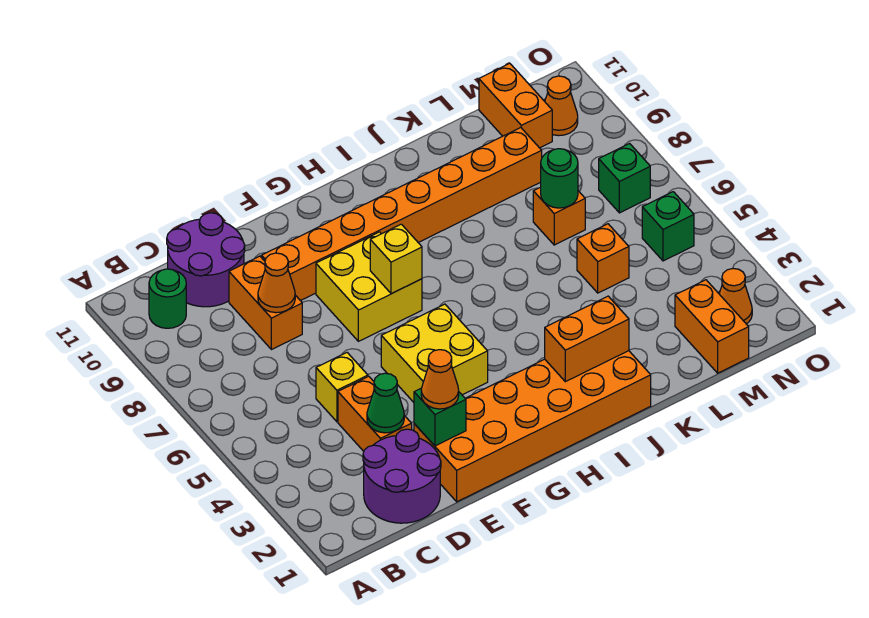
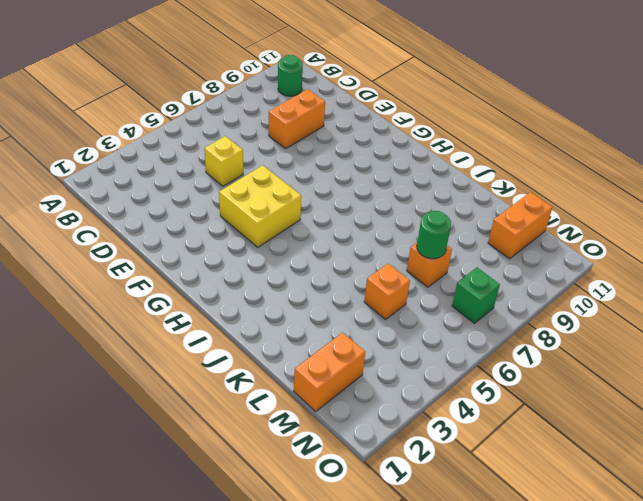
none -> purple 2x2 round brick [363,429,441,523]
none -> purple 2x2 round brick [167,213,245,307]
none -> orange 1x2 brick [338,376,412,451]

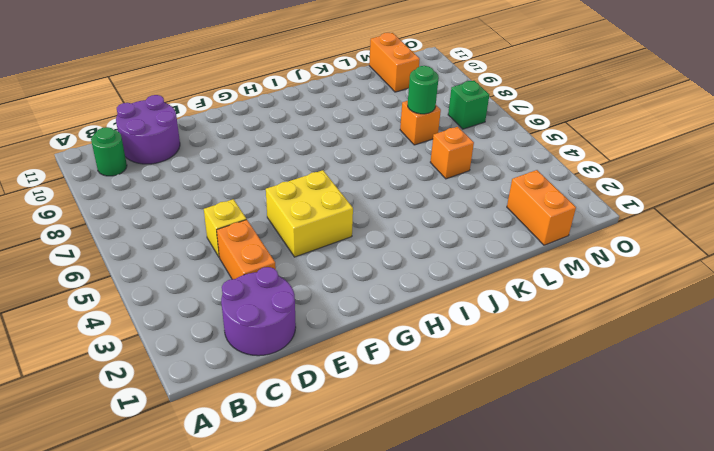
none -> orange 1x2 brick [229,256,302,350]
none -> orange 2x6 brick [414,351,651,502]
none -> orange 1x8 brick [261,128,542,301]

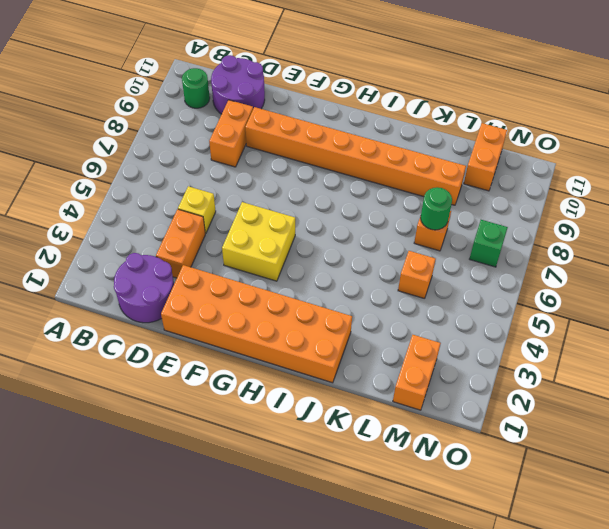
none -> yellow 2x2 brick [316,232,422,341]
none -> orange 1x1 cone [719,269,752,324]
none -> green 1x1 brick [642,192,694,261]

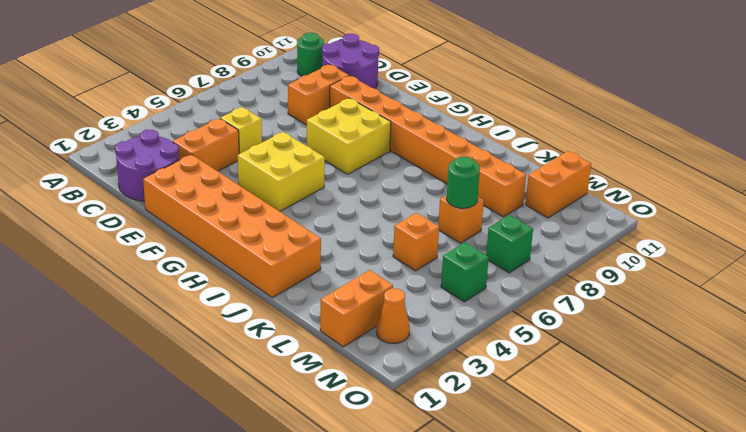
none -> orange 1x1 cone [545,76,578,136]
none -> green 1x1 cone [367,373,404,433]
none -> orange 1x1 cone [258,253,295,313]

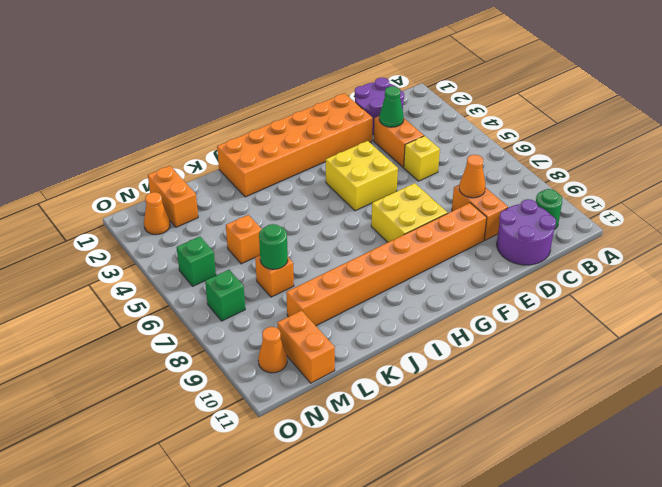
none -> green 1x1 brick [414,388,466,446]
none -> yellow 1x1 brick [370,224,422,294]
none -> orange 1x2 brick [545,296,629,382]

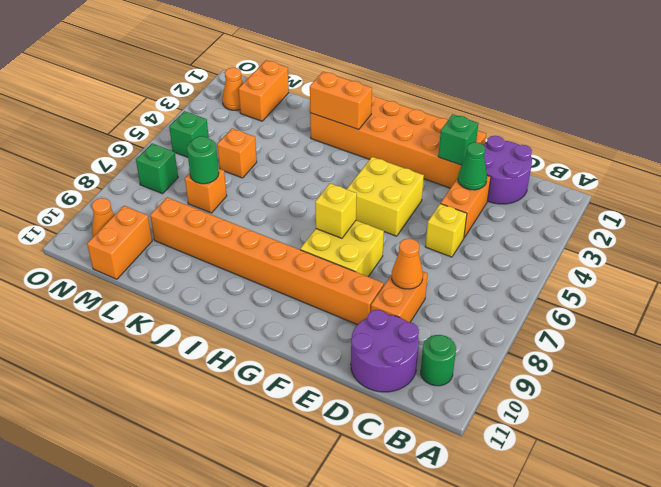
none -> orange 1x1 cone [421,350,459,409]

